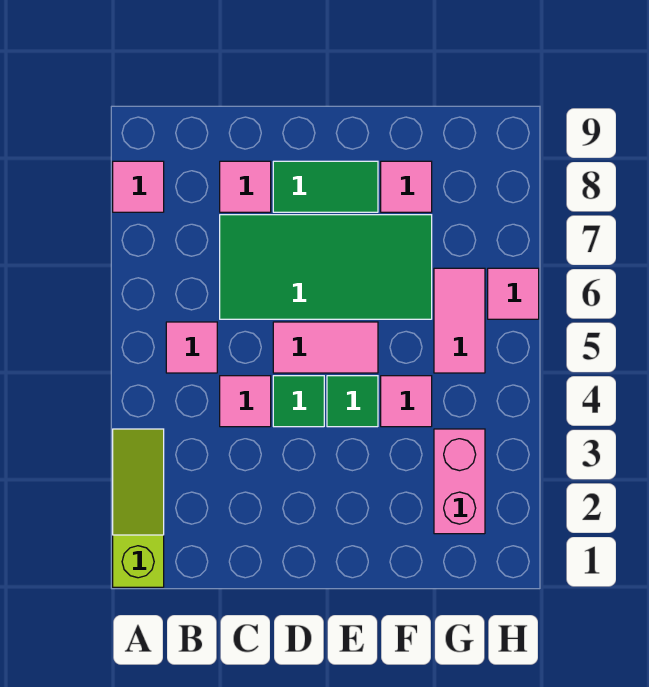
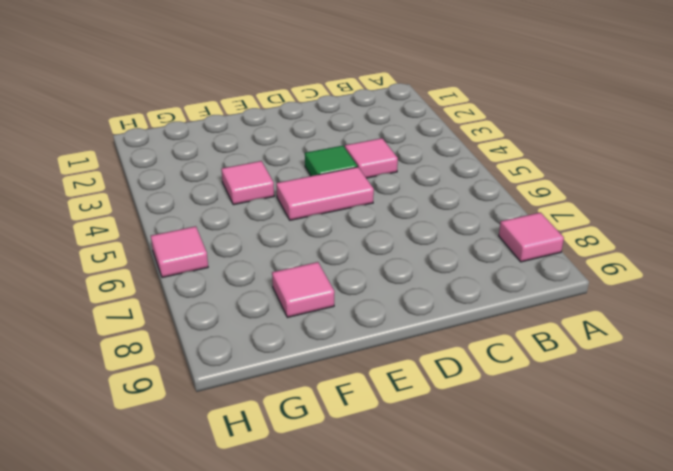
none -> lime 1x3 slope [113,429,164,587]
none -> pink 1x1 tile [166,322,217,373]
none -> green 2x4 tile [220,215,432,319]

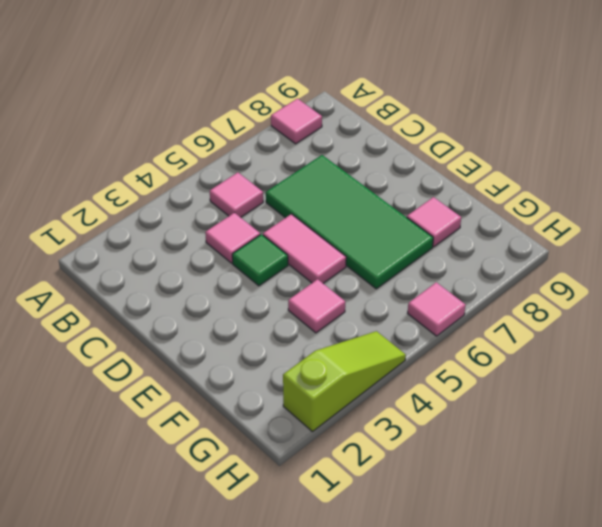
lime 1x3 slope [283,331,406,432] -> lime 1x3 slope moved to [113,429,164,587]
none -> pink 1x1 tile [220,161,271,212]
none -> green 1x2 tile [273,161,378,212]
none -> green 1x1 tile [327,376,378,427]

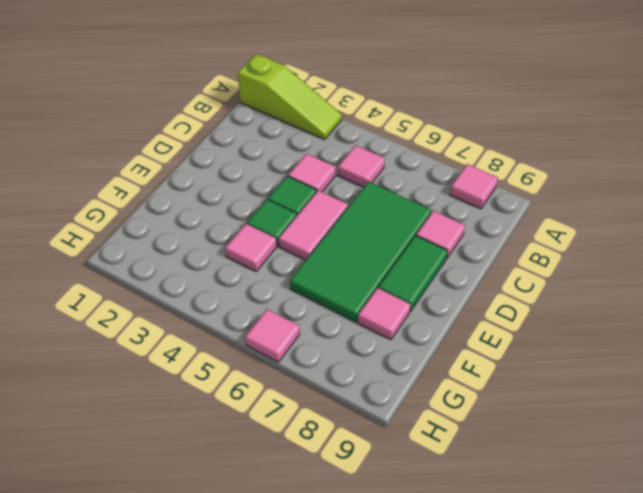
none -> pink 1x2 brick [434,429,485,534]
none -> pink 1x2 tile [434,268,485,373]

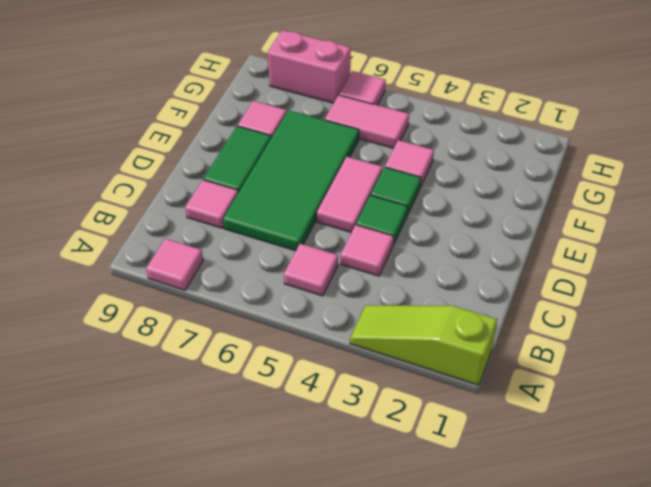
pink 1x2 brick [268,30,351,103] -> pink 1x2 brick moved to [434,429,485,534]

